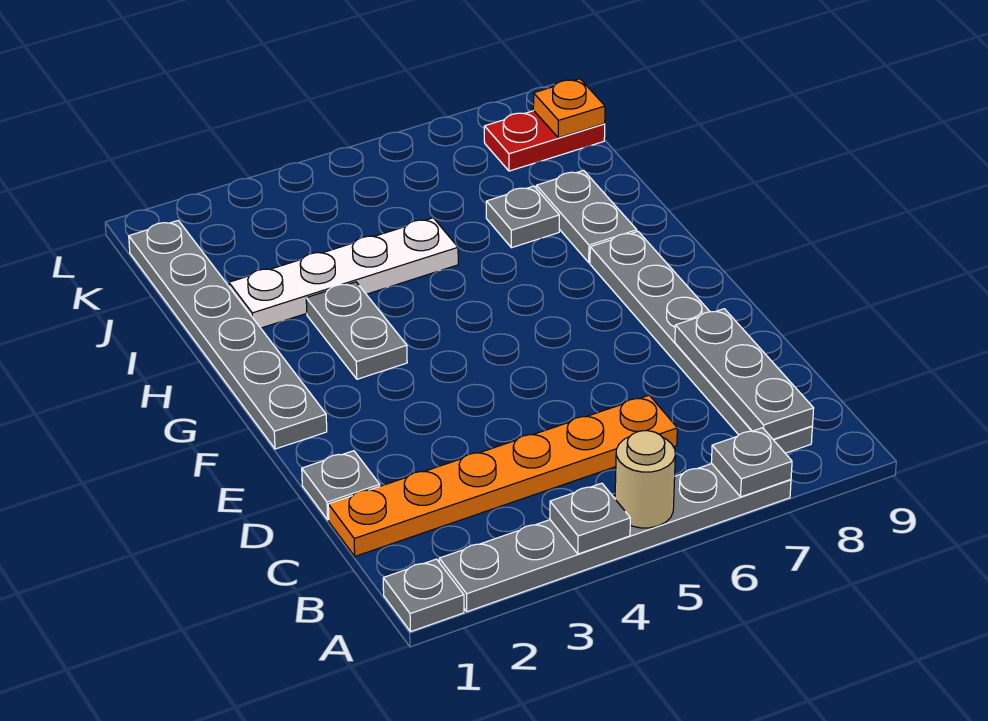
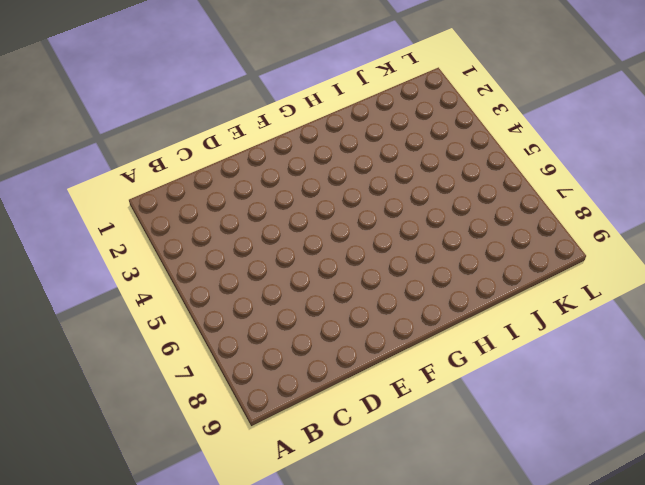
none -> grey 1x1 plate [383,559,464,632]
none -> grey 1x6 plate [439,464,791,612]
none -> grey 1x6 plate [590,231,812,453]

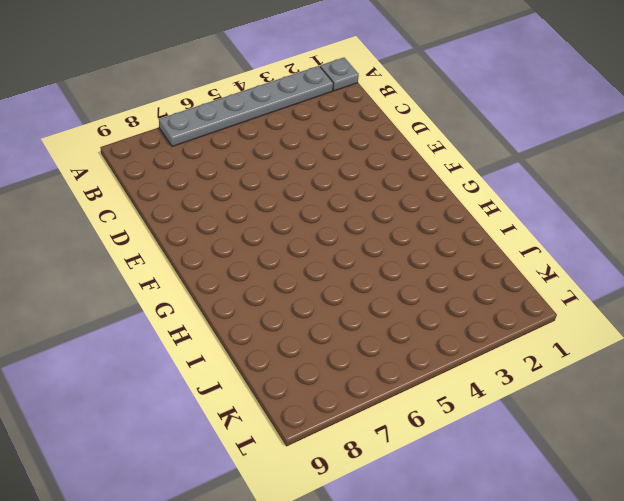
none -> grey 1x6 plate [590,231,812,453]
none -> orange 1x6 plate [328,395,677,556]
none -> grey 1x1 plate [302,451,380,520]

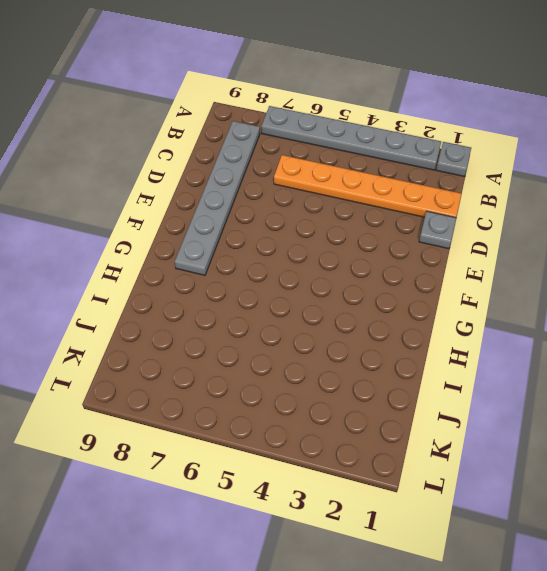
none -> grey 1x6 plate [129,221,327,449]
none -> grey 1x2 plate [306,282,407,379]
none -> grey 1x2 plate [536,170,637,262]

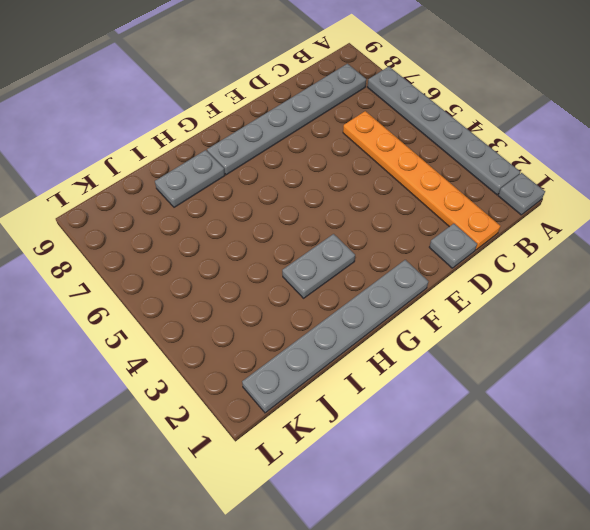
none -> white 1x4 plate [229,218,458,328]
none -> grey 1x1 plate [486,186,559,248]
none -> red 1x2 plate [484,111,605,171]

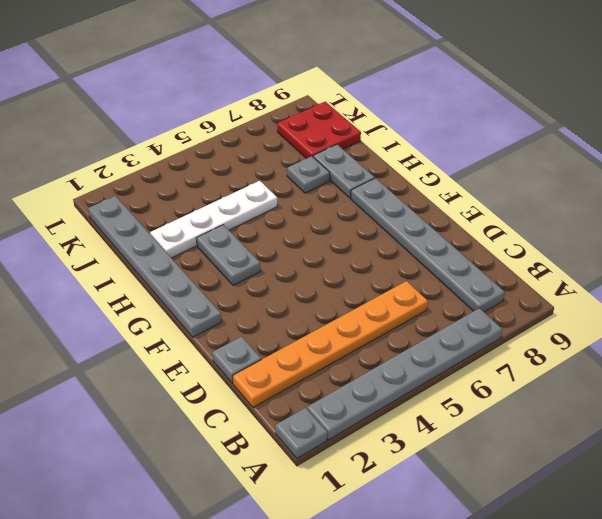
red 2x2 plate [277,102,361,159] -> red 1x2 plate [484,111,605,171]
none -> grey 1x1 plate [550,483,630,554]
none -> tan 1x1 round brick [615,431,675,528]
none -> grey 1x1 plate [711,428,792,497]

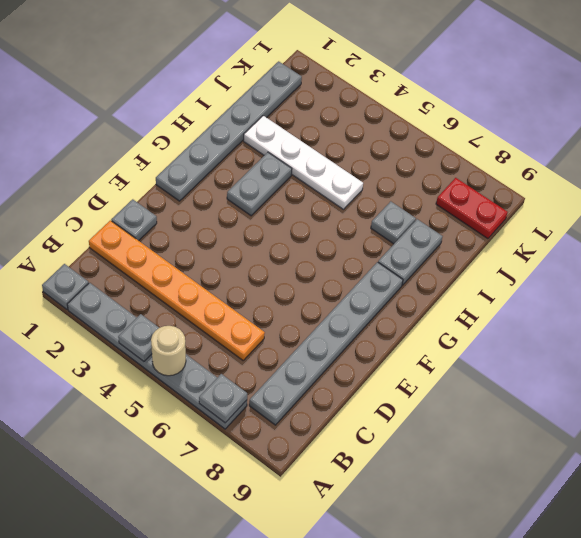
none -> grey 1x3 plate [675,309,814,439]
none -> orange 1x1 plate [533,79,605,138]

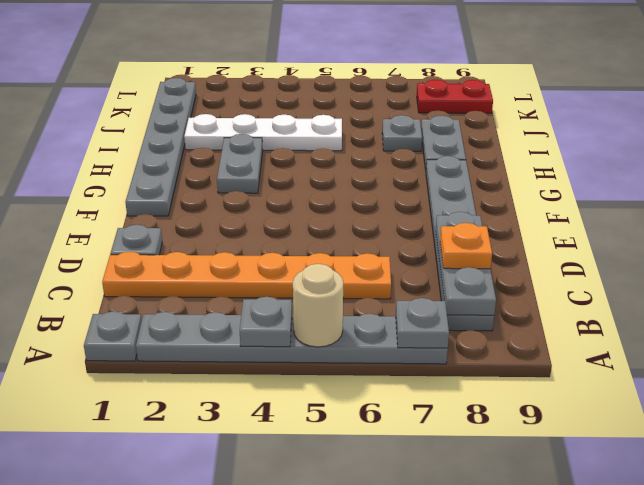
orange 1x1 plate [440,223,492,269] -> orange 1x1 plate moved to [533,79,605,138]

